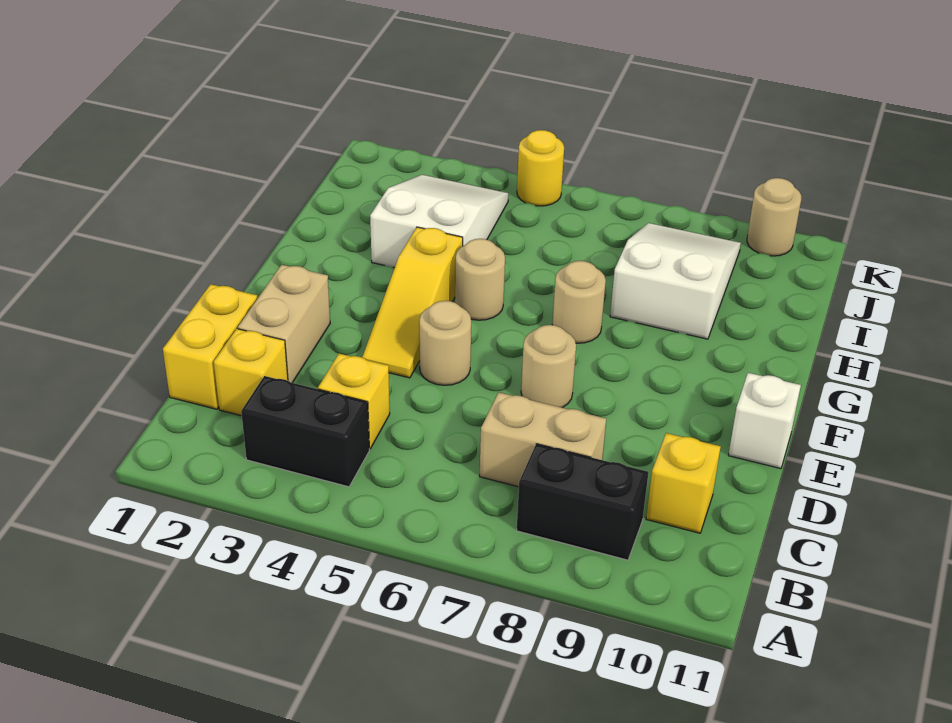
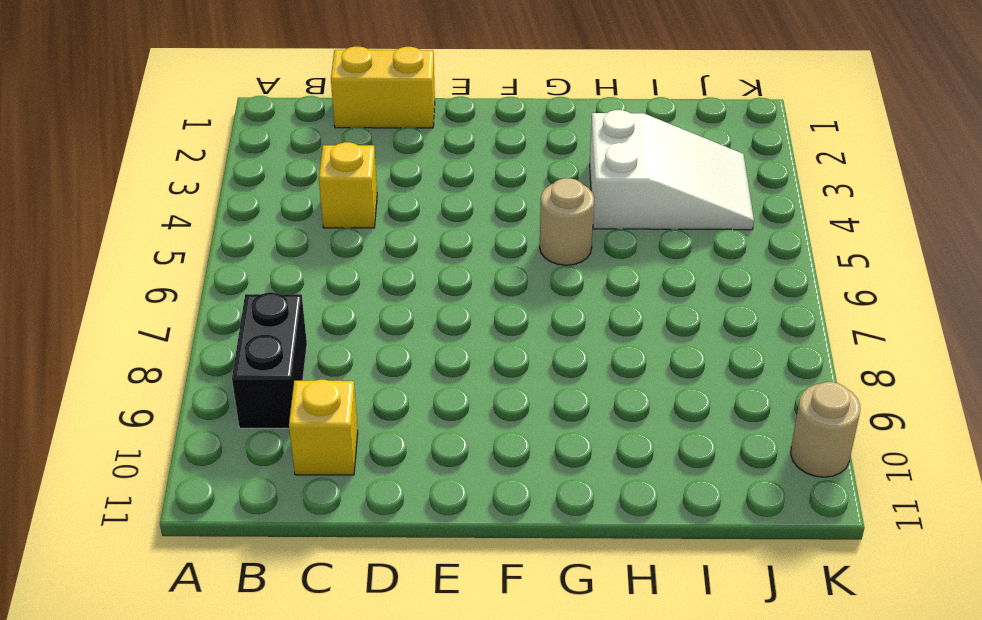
none -> black 1x2 brick [241,376,369,487]
none -> yellow 1x1 brick [214,329,288,416]
none -> tan 1x2 brick [480,392,606,487]

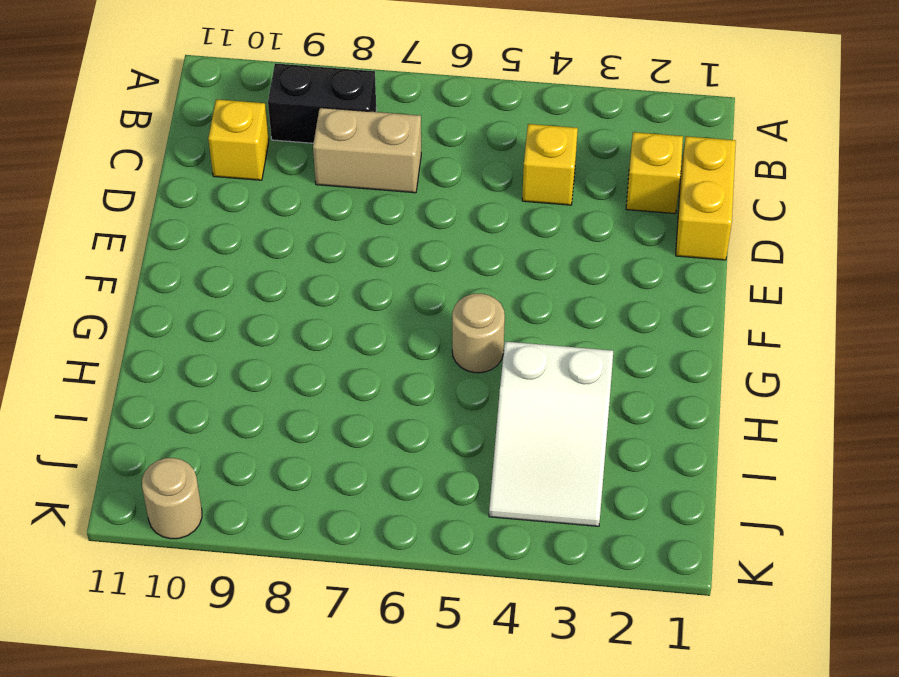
none -> black 1x2 brick [241,376,369,487]
none -> tan 1x2 brick [238,265,330,383]
none -> yellow 1x3 slope [362,227,463,378]

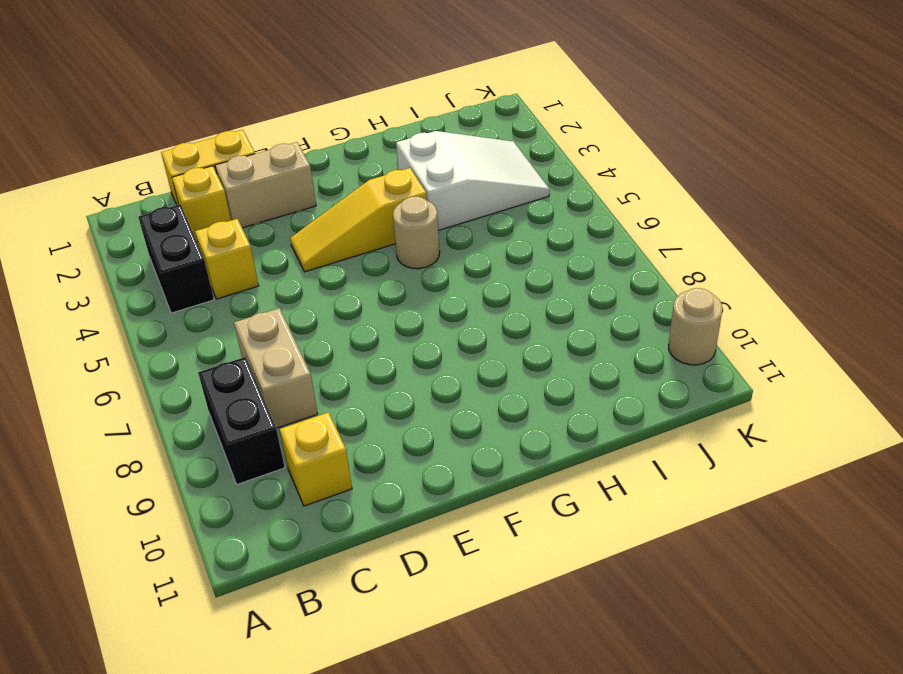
none -> tan 1x1 round brick [419,301,471,385]
none -> tan 1x1 round brick [521,325,576,408]
none -> white 1x1 brick [728,373,801,469]

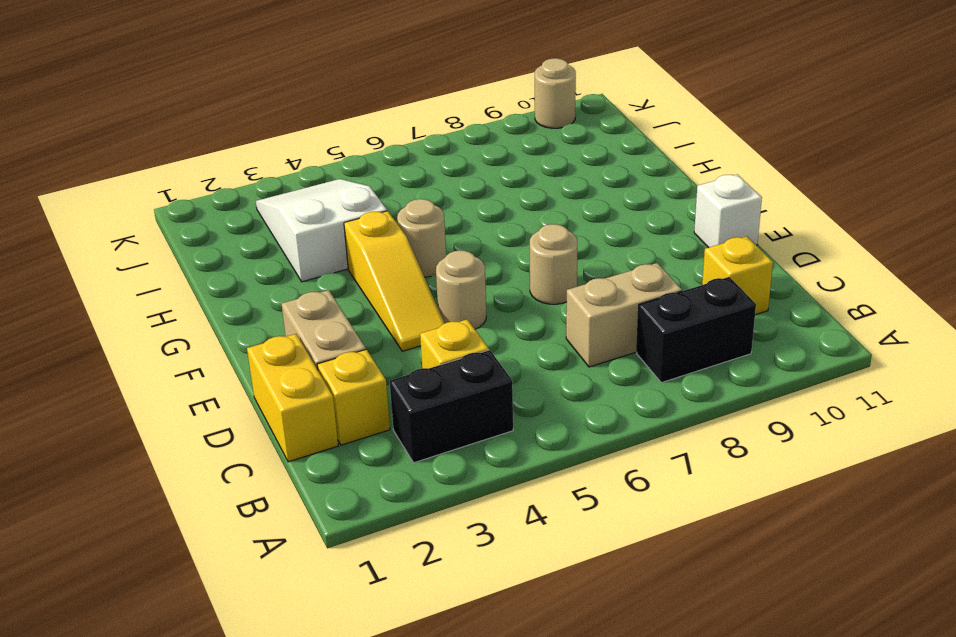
none -> tan 1x1 round brick [552,261,606,343]
none -> white 2x3 slope [610,223,741,339]
none -> yellow 1x1 round brick [517,130,564,206]

